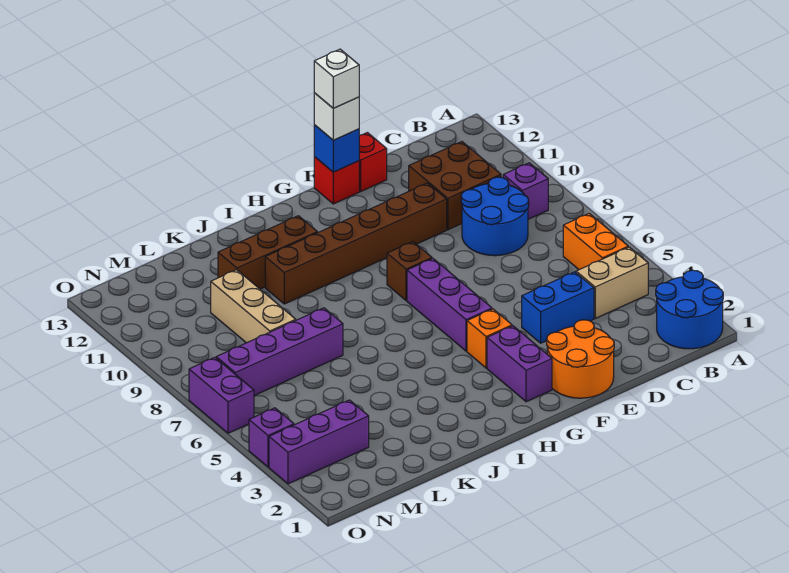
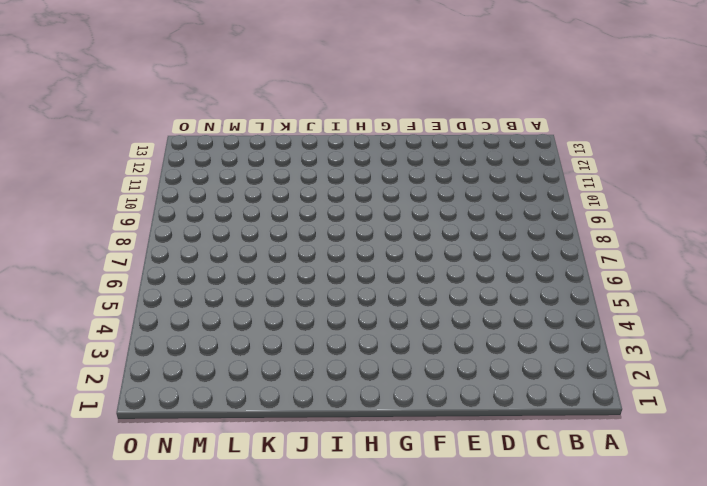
none -> blue 2x2 round brick [656,270,723,349]
none -> tan 1x2 brick [576,247,648,318]
none -> orange 1x2 brick [563,213,628,270]

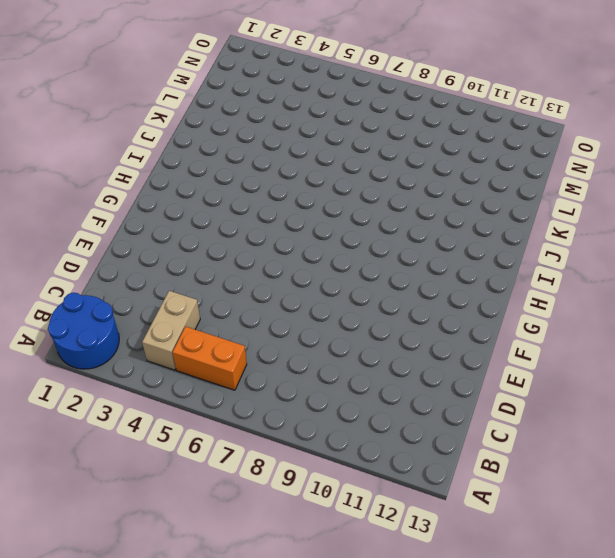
none -> purple 1x1 brick [503,163,548,219]
none -> blue 2x2 round brick [461,177,529,256]
none -> brown 2x2 brick [409,142,501,230]

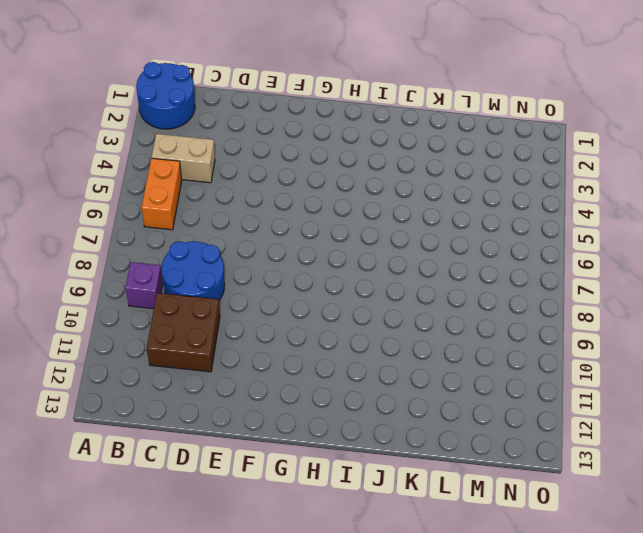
none -> blue 1x2 brick [522,272,594,343]
none -> orange 2x2 round brick [547,320,614,398]
none -> brown 1x6 brick [265,183,447,304]

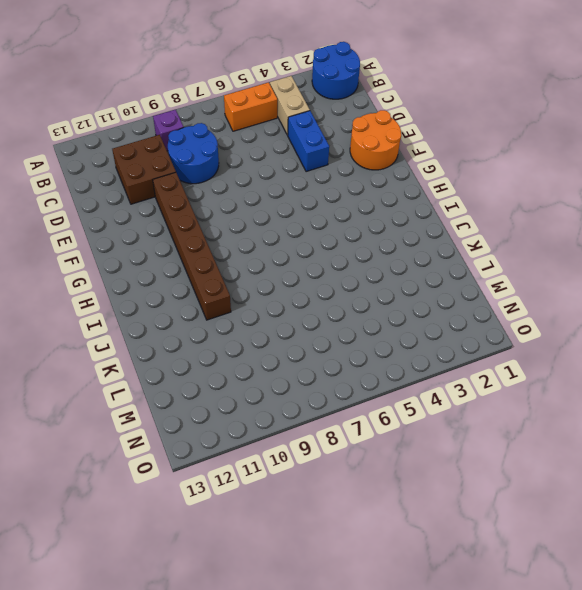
none -> red 1x1 brick [359,133,387,191]
none -> red 1x1 brick [314,157,359,204]
none -> purple 1x2 brick [487,326,552,402]

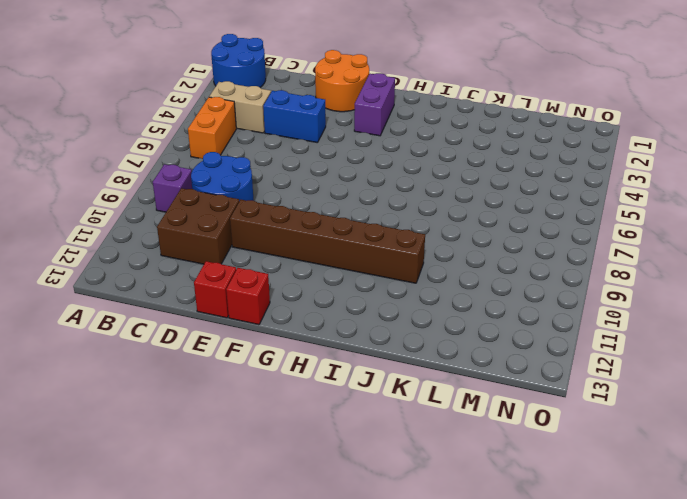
none -> orange 1x1 brick [467,309,512,368]
none -> purple 1x3 brick [407,258,492,351]
none -> brown 1x1 brick [387,242,432,301]

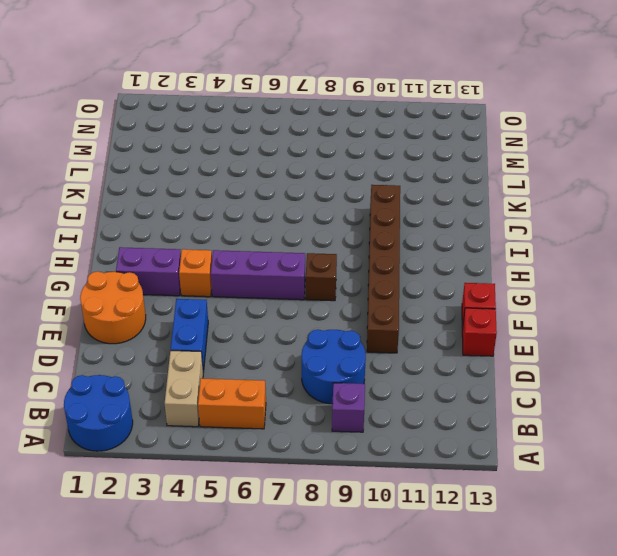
none -> brown 2x2 brick [409,142,501,230]
none -> brown 1x3 brick [218,216,317,289]
none -> purple 1x4 brick [216,308,343,396]

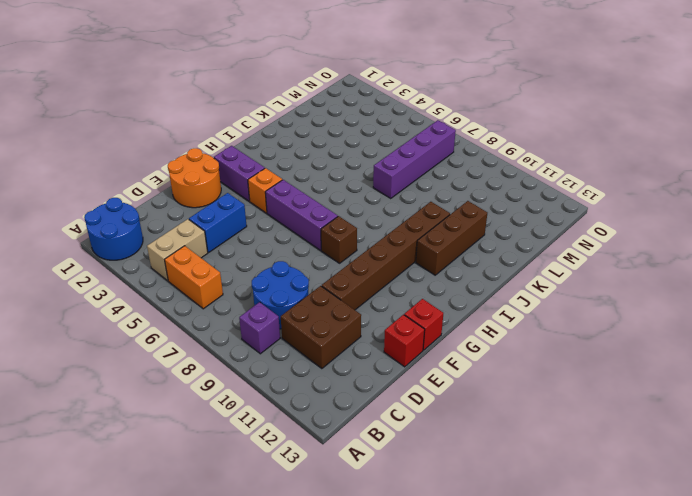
none -> tan 1x3 brick [211,270,296,343]
none -> purple 1x3 brick [269,400,369,484]
none -> purple 1x1 brick [249,408,294,467]

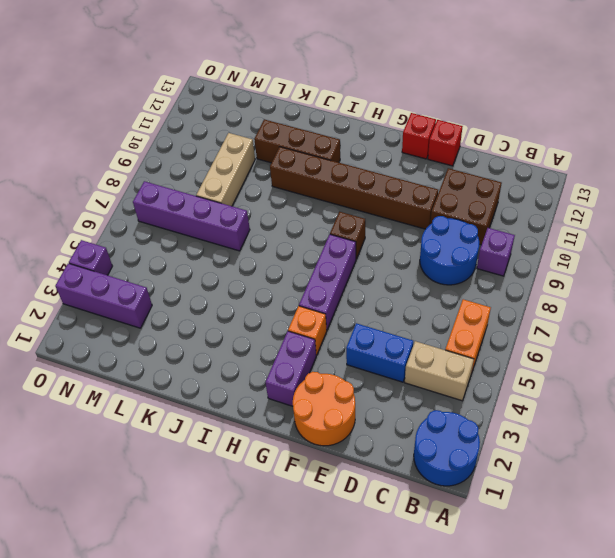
none -> purple 1x2 brick [189,357,254,433]
none -> blue 1x1 brick [314,125,359,172]
none -> white 1x1 brick [314,93,359,140]

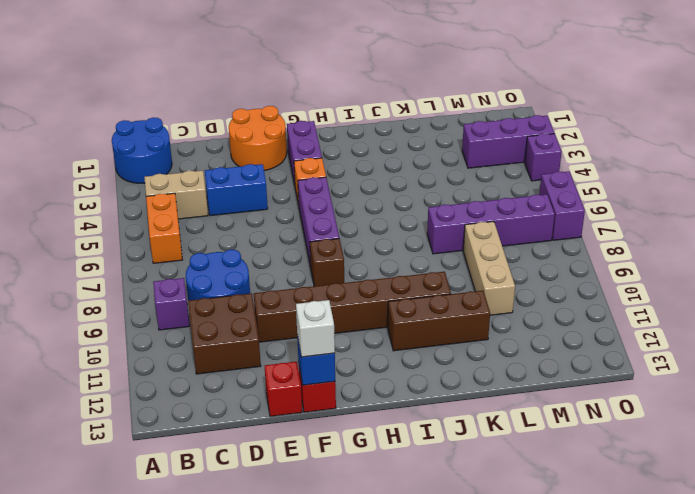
none -> white 1x1 brick [314,49,359,108]

